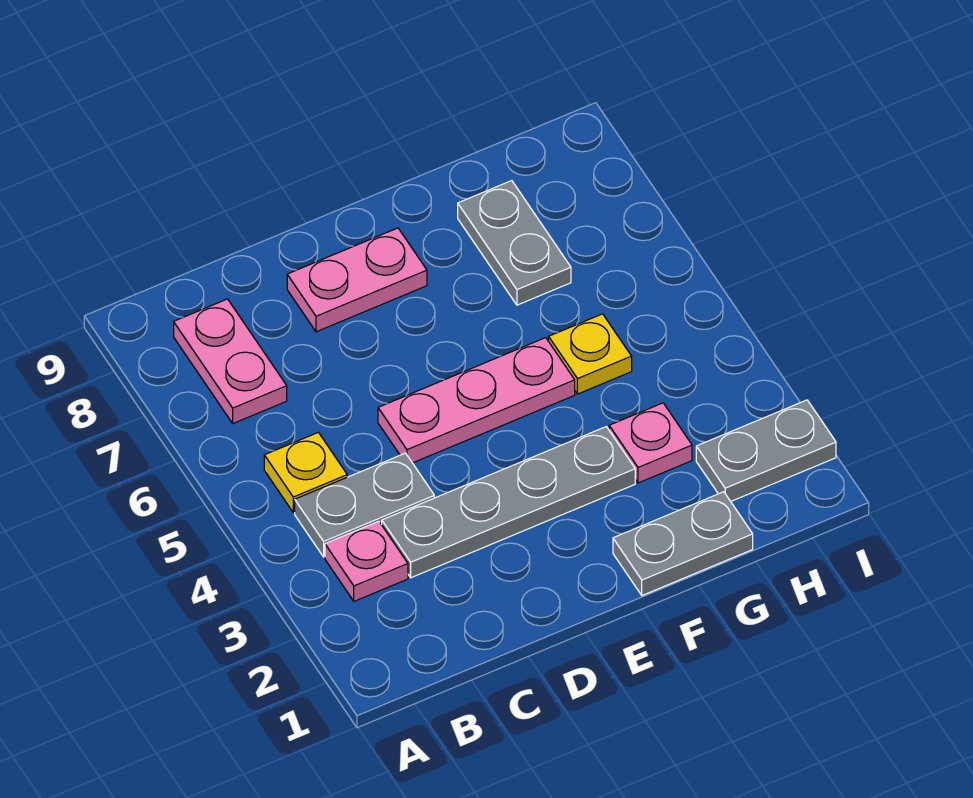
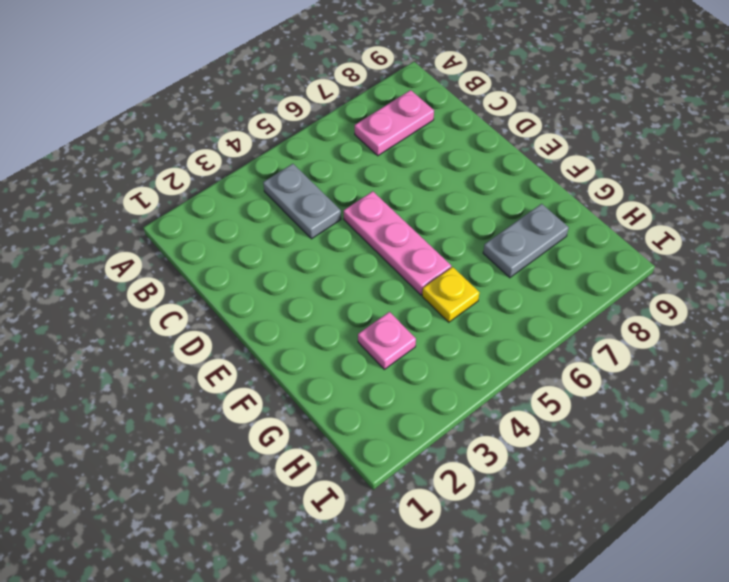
none -> pink 1x1 plate [325,521,408,601]
none -> yellow 1x1 plate [264,432,347,512]
none -> grey 1x4 plate [382,427,635,578]

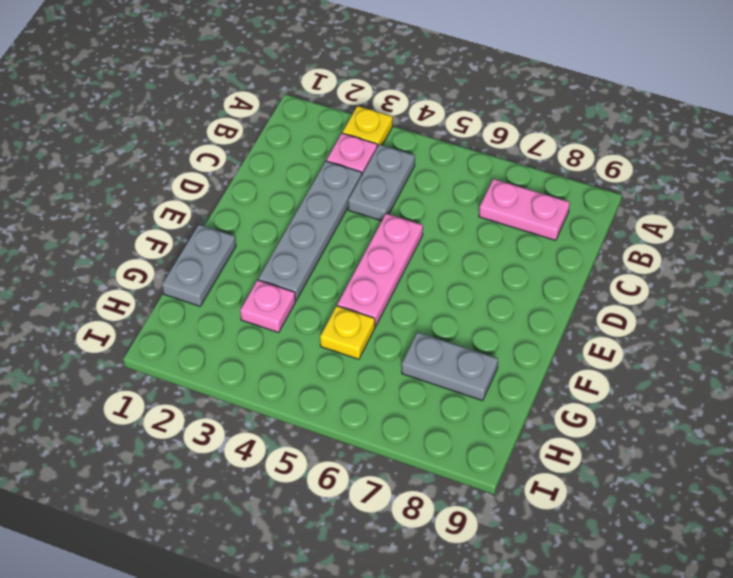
yellow 1x1 plate [342,106,392,147] -> yellow 1x1 plate moved to [264,432,347,512]
none -> pink 1x2 plate [287,228,427,332]
none -> grey 1x2 plate [696,400,836,501]

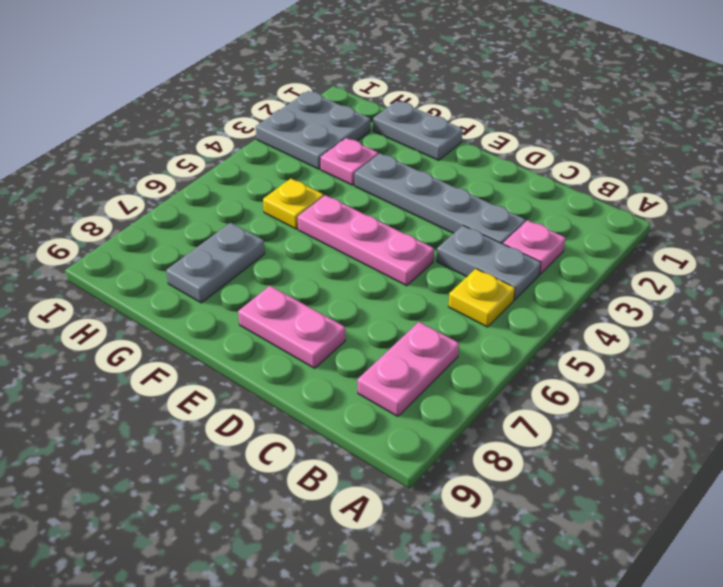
grey 2x2 plate [256,91,370,169] -> grey 1x2 plate [696,400,836,501]

